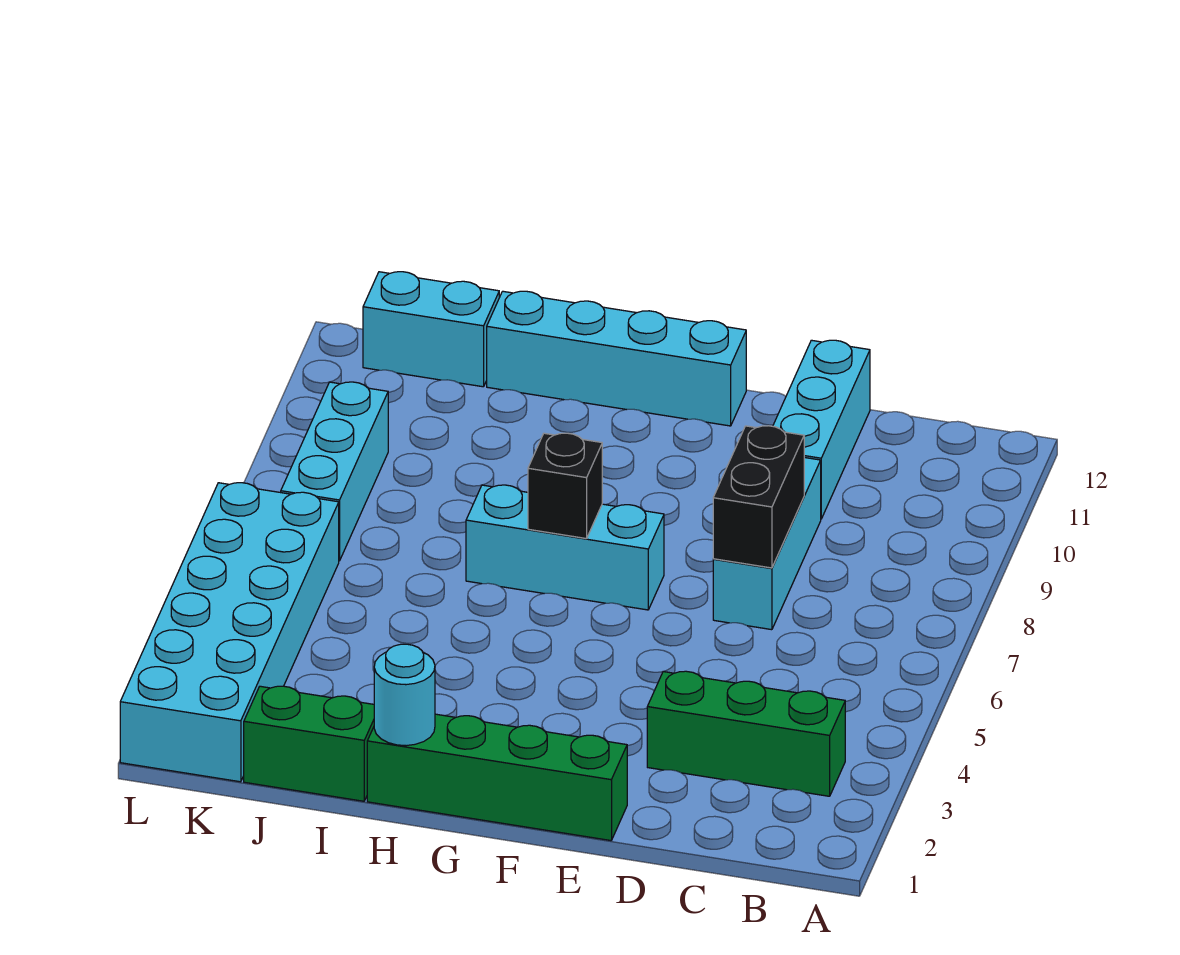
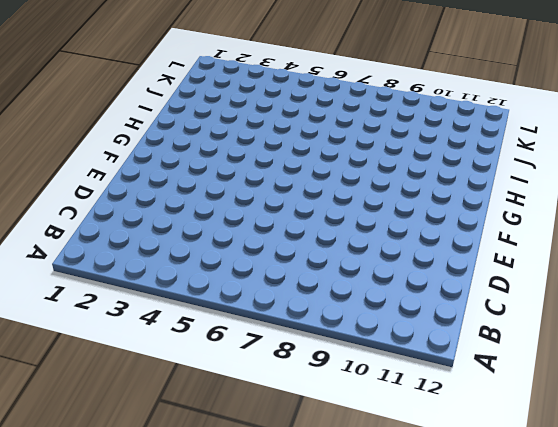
none -> green 1x3 brick [647,671,845,796]
none -> cyan 1x3 brick [713,457,821,630]
none -> cyan 1x3 brick [773,340,870,519]

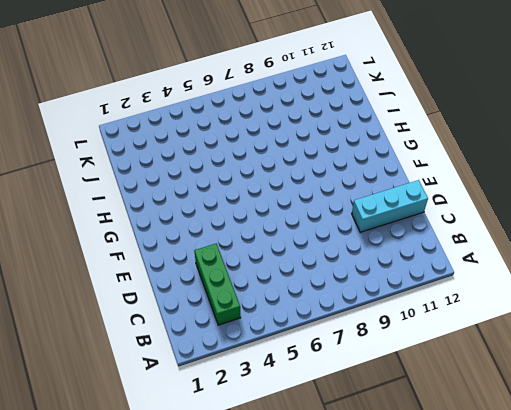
none -> cyan 1x3 brick [713,457,821,630]
none -> green 1x4 brick [367,714,627,841]
none -> cyan 1x3 brick [466,485,664,610]

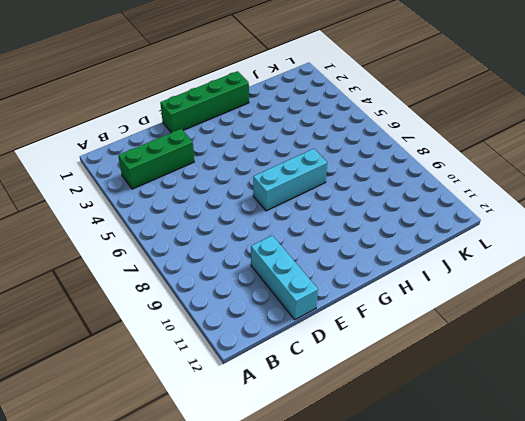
none -> cyan 1x3 brick [713,457,821,630]
none -> cyan 1x4 brick [487,291,746,426]
none -> green 1x2 brick [244,686,374,801]

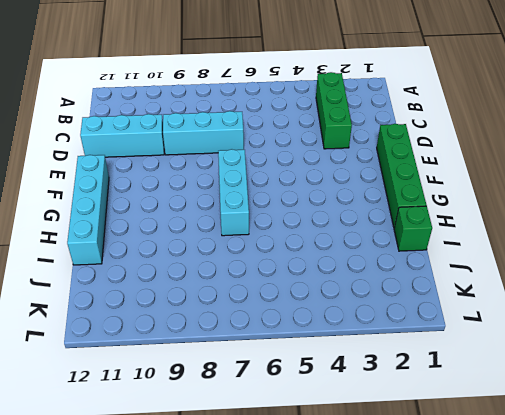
green 1x1 brick [394,206,432,251] -> green 1x2 brick [244,686,374,801]
none -> cyan 1x2 brick [363,272,499,387]
none -> cyan 2x6 brick [120,483,339,782]
none -> cyan 1x3 brick [281,382,388,561]

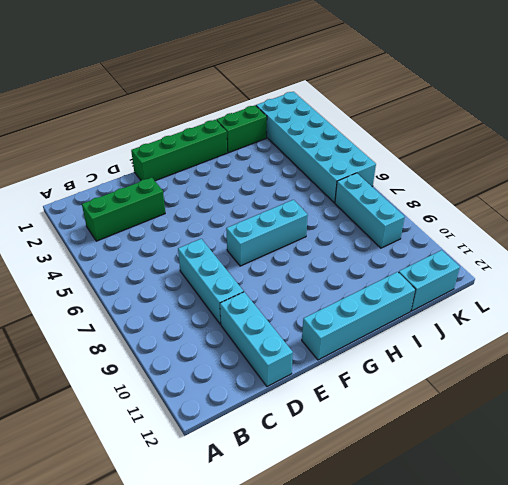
none -> black 1x2 brick [713,426,804,568]
none -> black 1x1 brick [528,433,602,539]
none -> cyan 1x1 round brick [374,644,435,746]

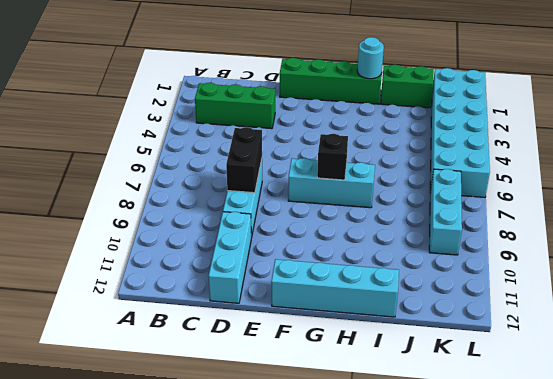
none -> cyan 1x2 brick [363,272,499,387]

